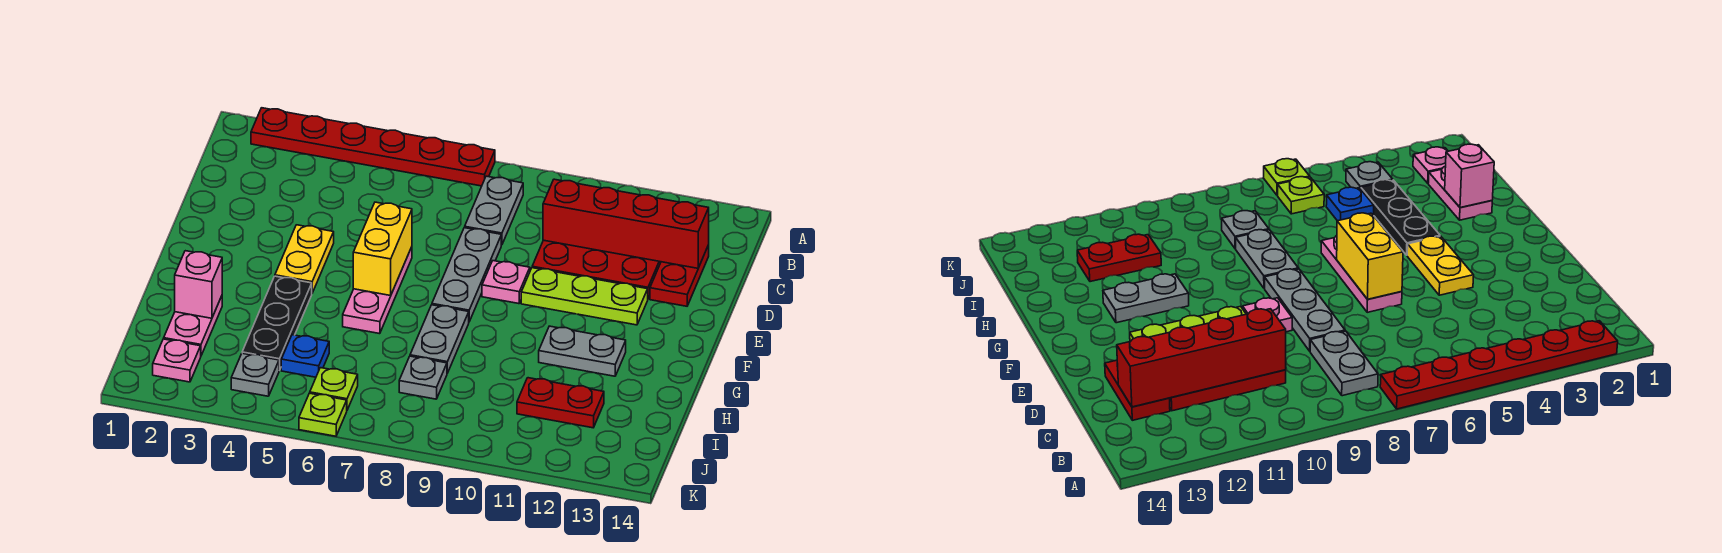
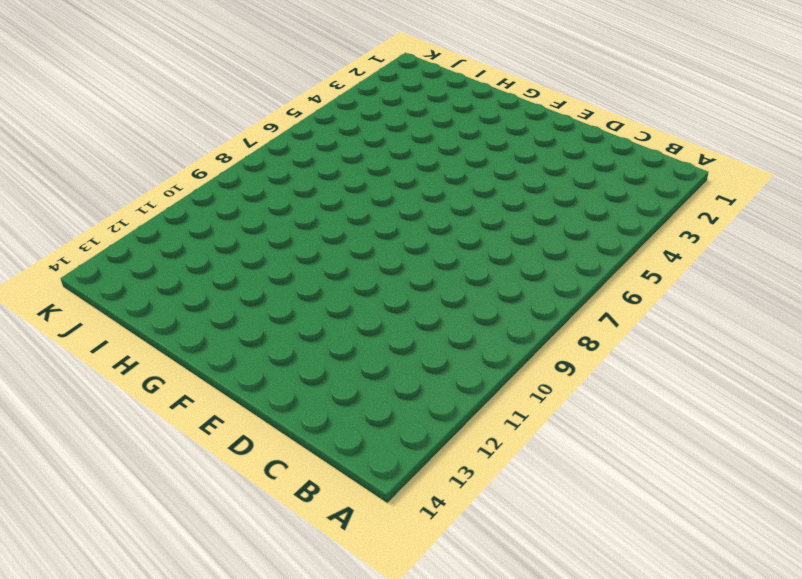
none -> red 1x6 plate [251,108,495,186]
none -> grey 1x2 plate [465,176,523,245]
none -> red 2x3 plate [532,240,661,299]

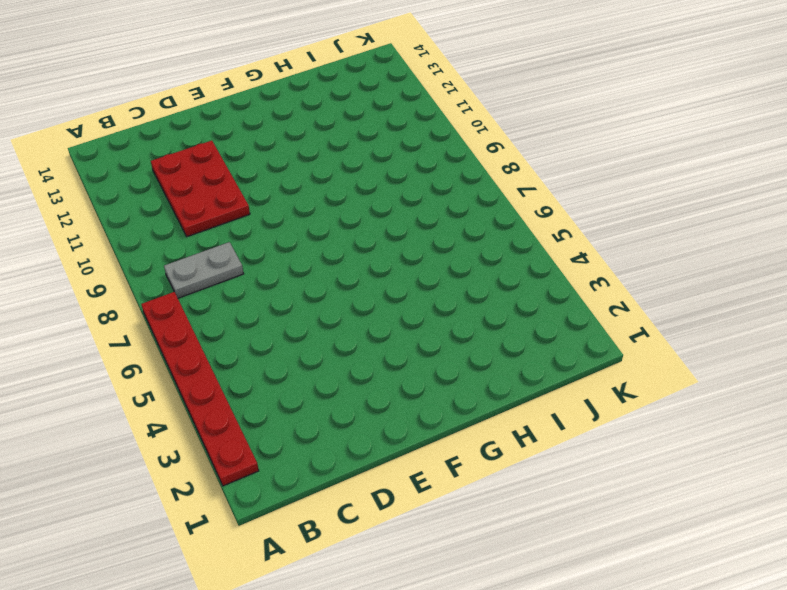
none -> red 1x2 plate [650,245,709,306]
none -> grey 1x3 plate [432,228,501,321]
none -> yellow 1x2 plate [275,225,334,293]

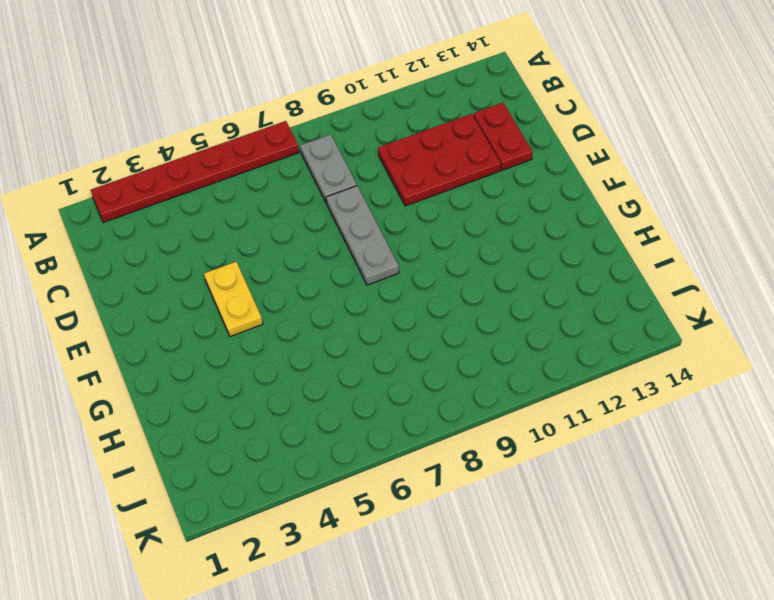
none -> pink 1x3 plate [343,247,412,334]
none -> pink 1x1 plate [482,261,530,304]
none -> lime 1x3 plate [521,268,648,325]

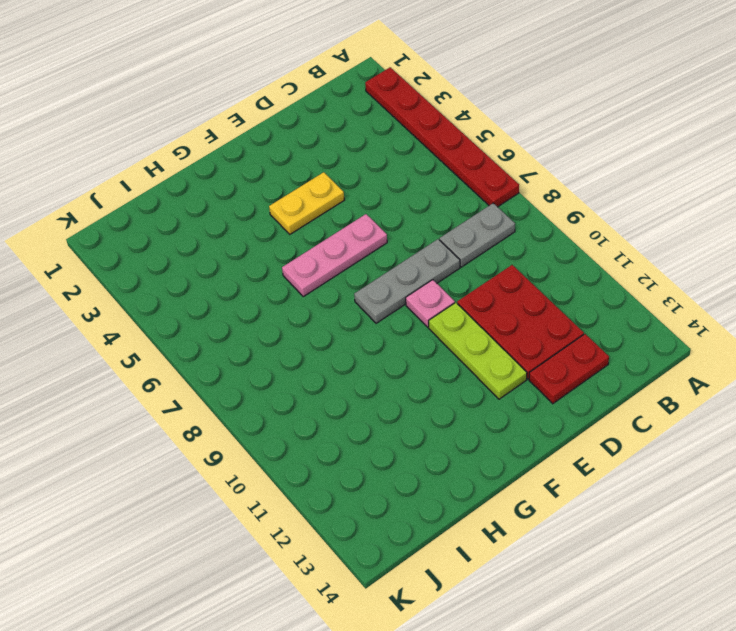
none -> black 1x3 plate [242,276,312,370]
none -> grey 1x2 plate [410,305,469,373]
none -> grey 1x2 plate [539,326,626,376]

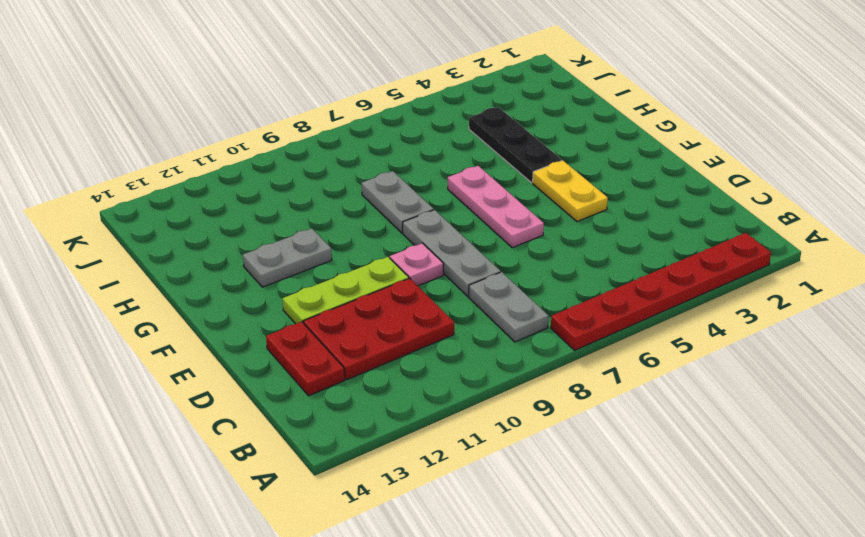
none -> pink 1x2 plate [164,296,222,355]
none -> blue 1x1 plate [281,335,329,377]
none -> grey 1x1 plate [399,356,447,399]

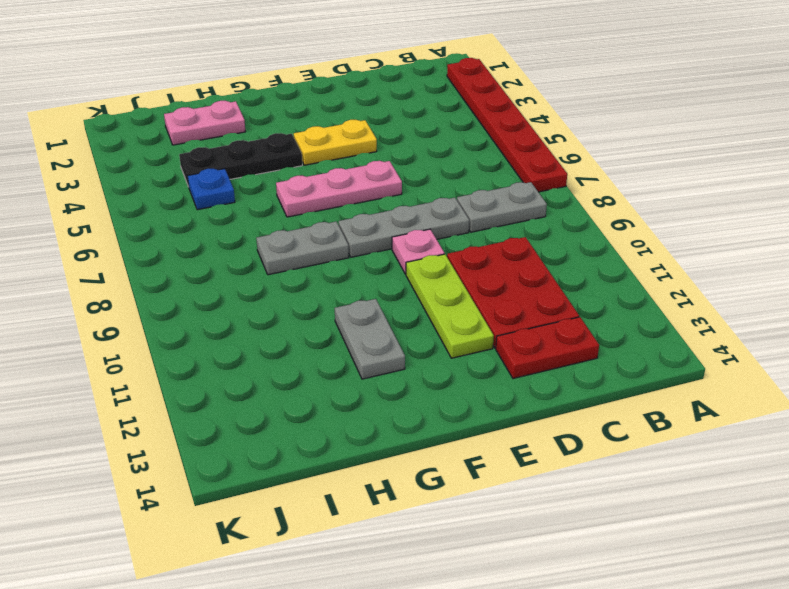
none -> grey 1x1 plate [399,356,447,399]
none -> red 1x2 plate [517,378,604,428]
none -> pink 1x1 plate [153,339,201,382]

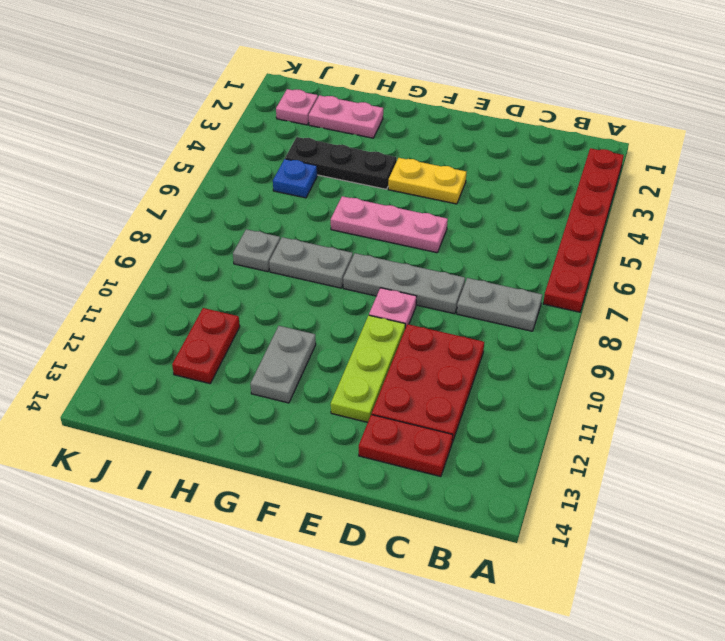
none -> grey 1x1 plate [231,353,279,396]
none -> lime 1x1 plate [310,368,358,410]
none -> lime 1x1 plate [299,393,347,436]

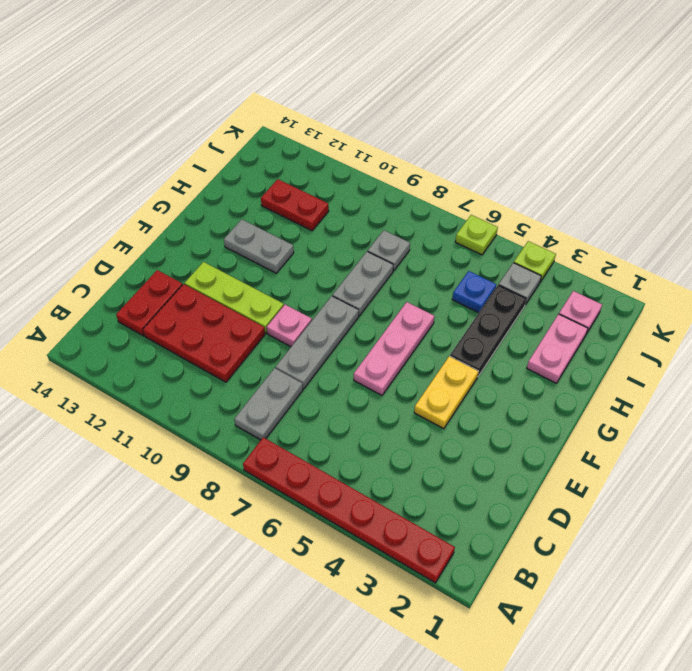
lime 1x1 plate [514,241,556,282] -> lime 1x1 plate moved to [310,368,358,410]
none -> red 1x4 brick [543,179,709,268]
none -> yellow 1x2 brick [353,202,412,296]
none -> pink 1x1 brick [175,251,222,318]

